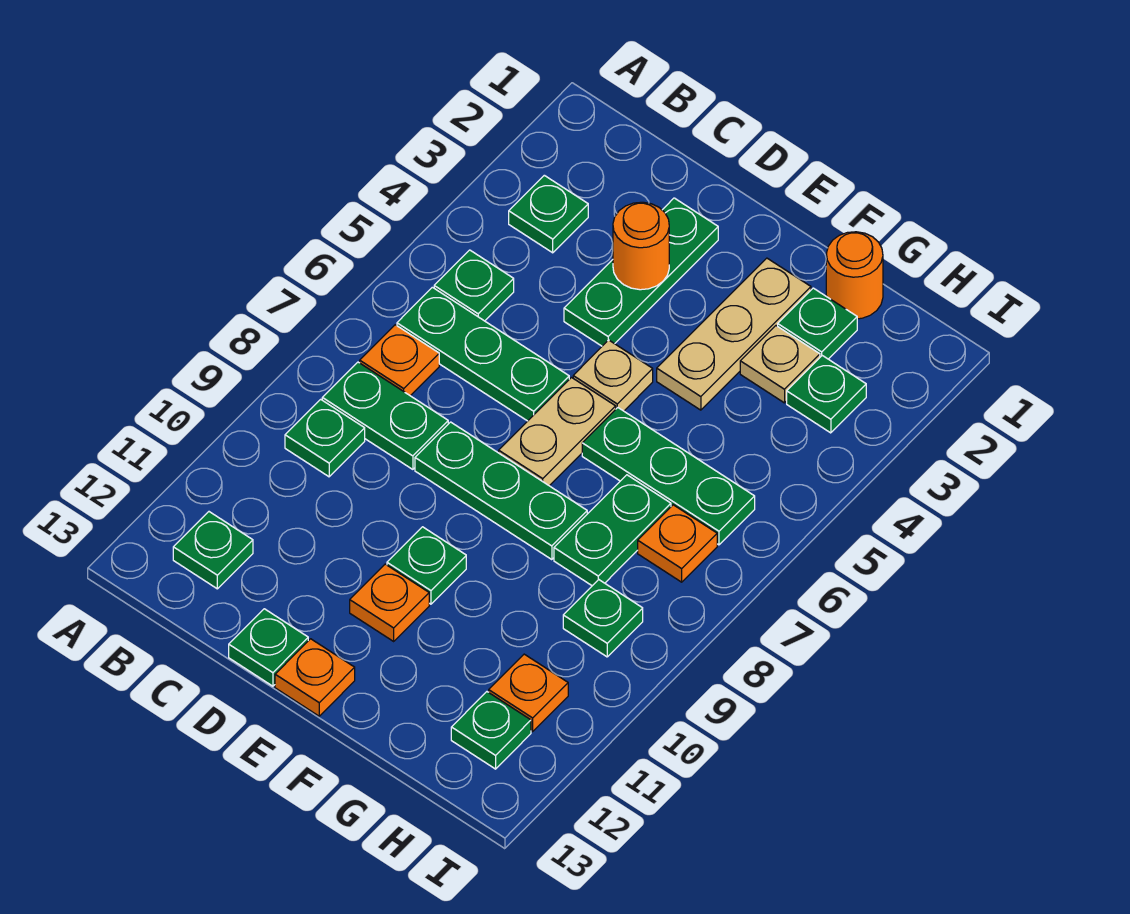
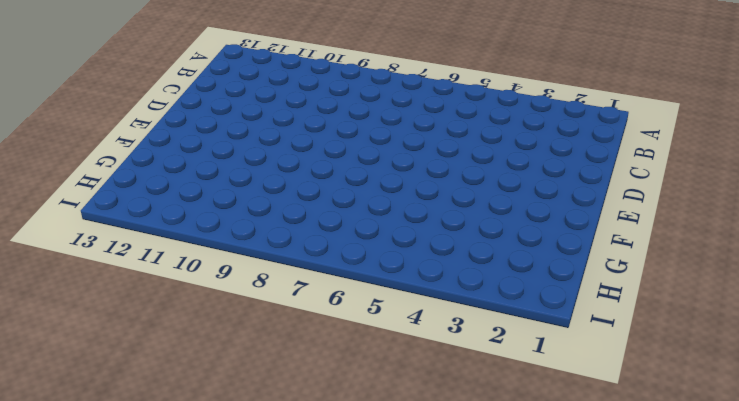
none -> green 1x1 plate [509,175,588,253]
none -> green 1x1 plate [434,250,514,321]
none -> green 1x3 plate [397,287,569,421]

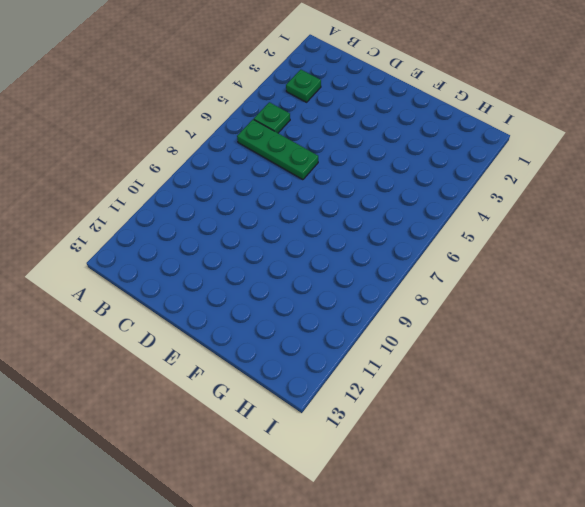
none -> orange 1x1 plate [360,325,439,396]
none -> green 1x2 plate [322,362,448,469]
none -> green 1x1 plate [285,399,365,477]

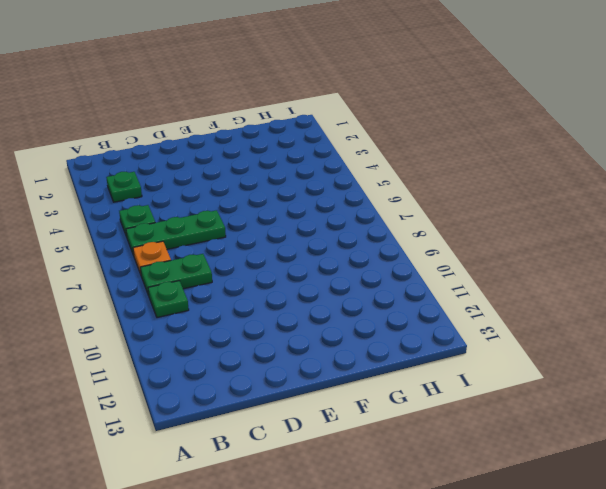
none -> green 1x1 plate [173,512,253,589]
none -> green 1x3 plate [564,198,718,346]
none -> green 1x3 plate [415,422,587,560]

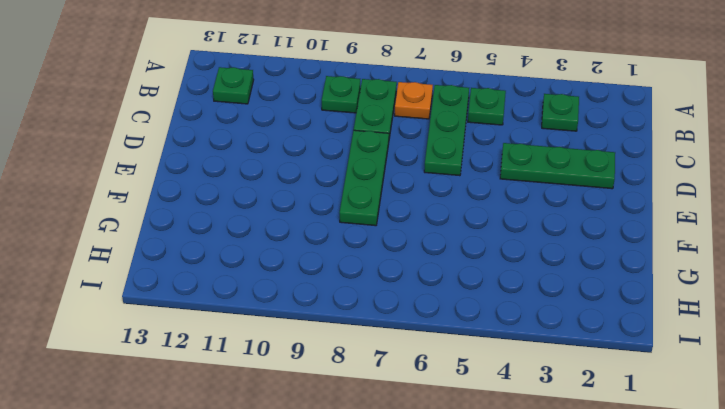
none -> green 1x1 plate [229,609,308,686]
none -> tan 1x1 plate [573,340,653,411]
none -> tan 1x2 plate [499,378,616,486]

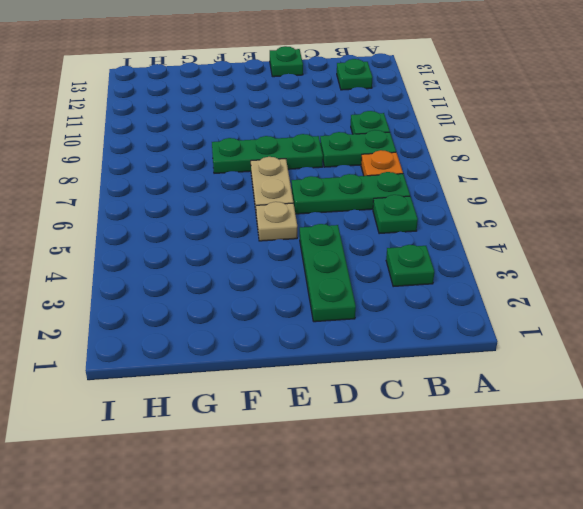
none -> green 1x1 plate [387,527,466,604]
none -> orange 1x1 plate [350,564,429,641]
none -> orange 1x1 plate [275,639,355,716]

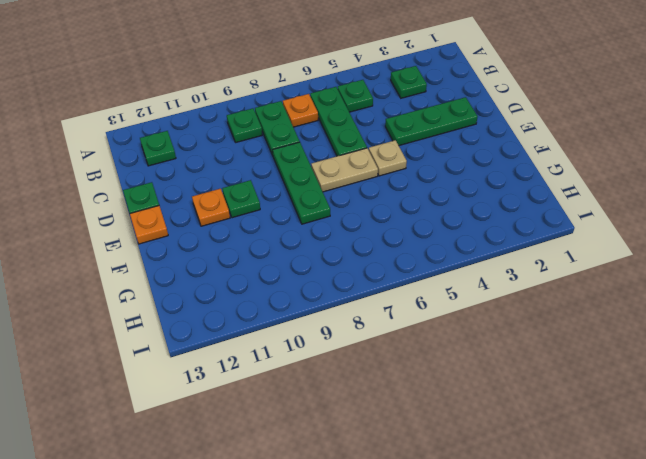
none -> tan 1x3 plate [657,258,811,410]
none -> green 1x3 plate [582,408,755,545]
none -> orange 1x1 round brick [826,232,883,319]

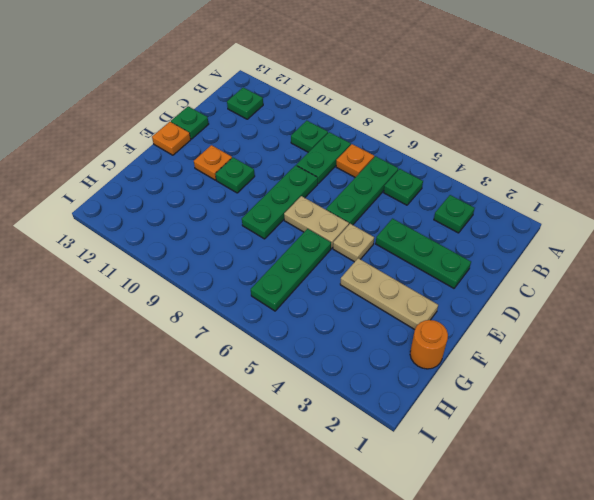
none -> green 1x1 plate [778,288,857,359]
none -> tan 1x1 plate [740,326,820,403]
none -> green 1x2 plate [554,475,671,586]

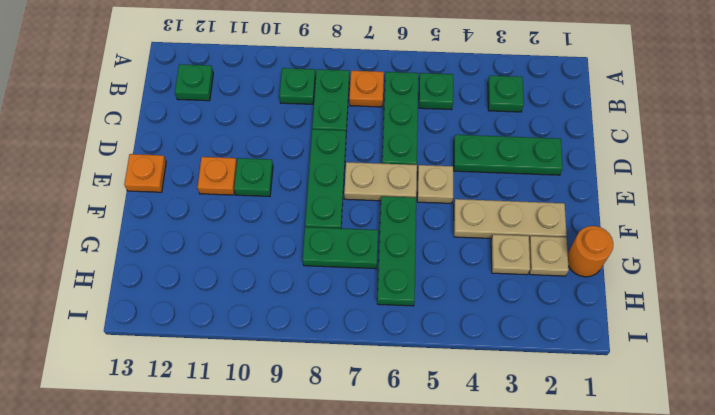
tan 1x1 plate [529,236,569,276] -> green 1x1 plate [778,288,857,359]
none -> green 1x1 plate [229,609,308,686]
none -> green 1x1 plate [787,356,866,433]
none -> orange 1x1 plate [638,505,717,582]

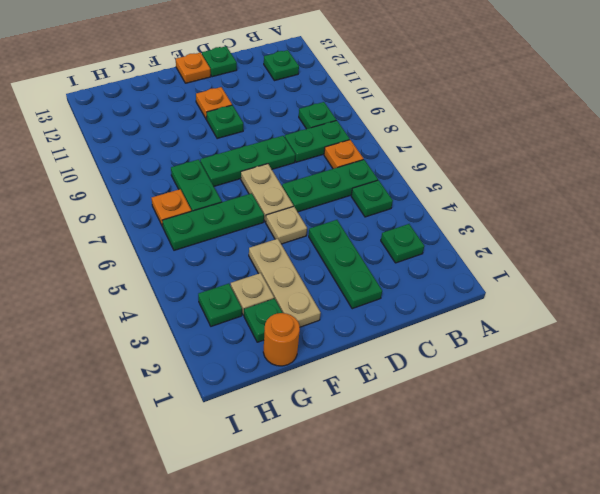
none -> green 1x1 plate [563,580,643,657]
none -> orange 1x1 plate [489,654,568,731]
none -> green 1x1 plate [451,692,531,769]

